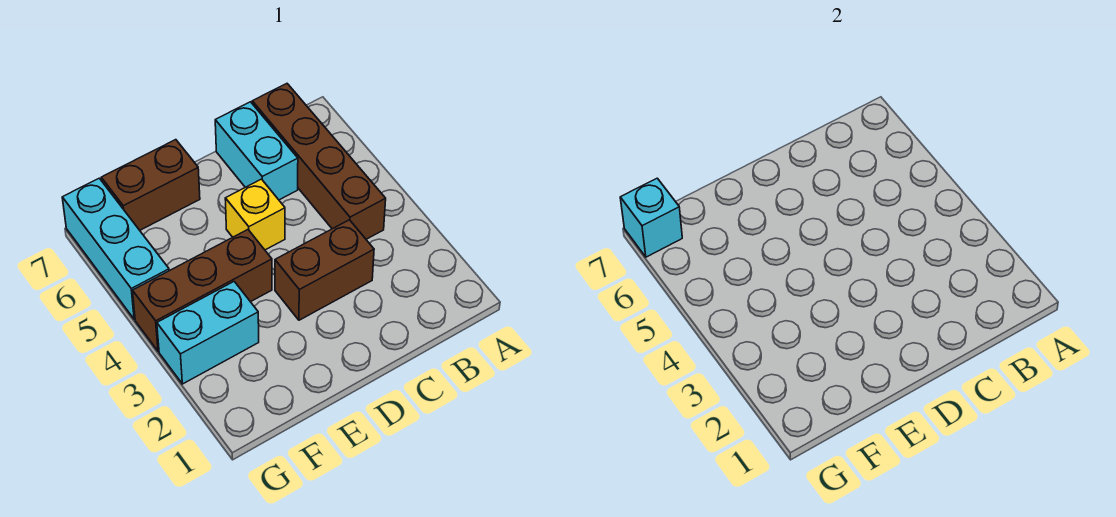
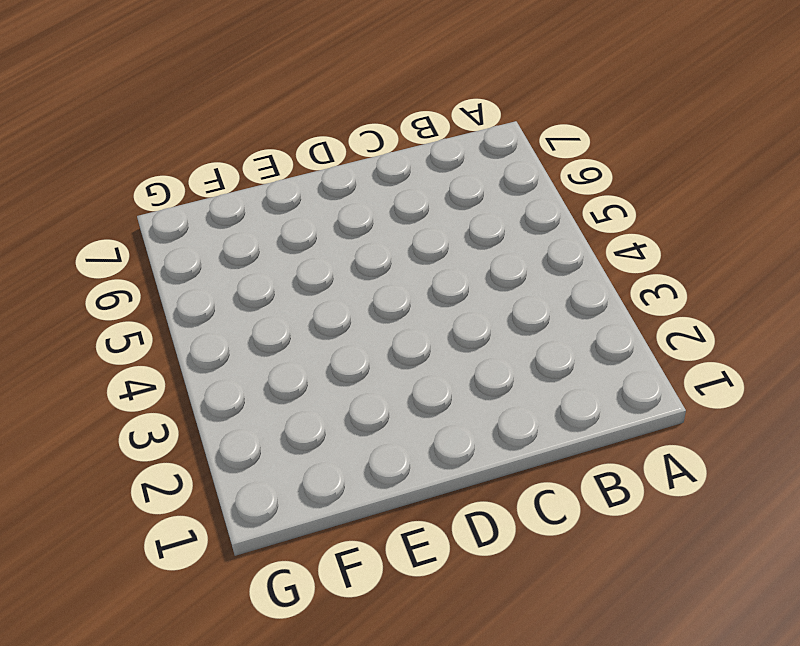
none -> brown 1x4 brick [252,84,386,239]
none -> brown 1x2 brick [275,220,374,320]

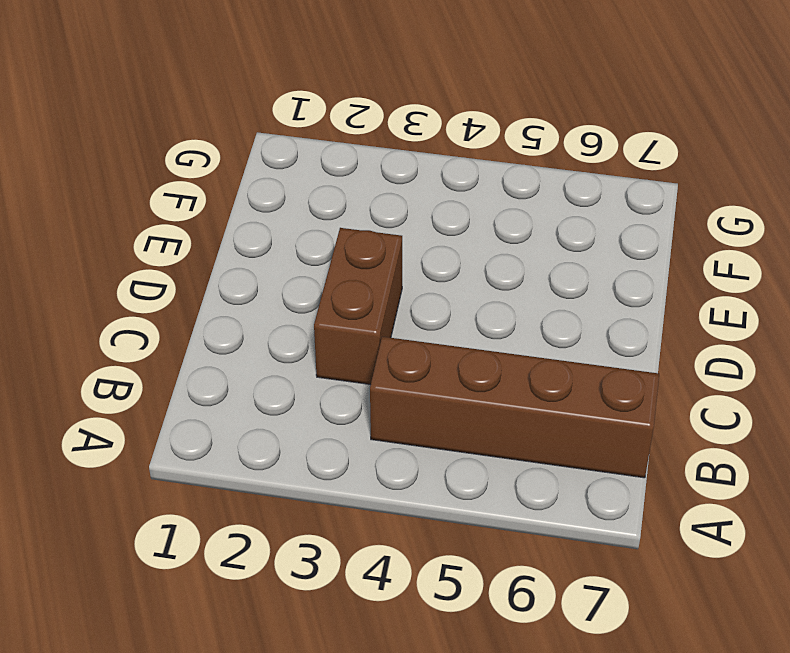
none -> cyan 1x2 brick [215,102,298,200]
none -> yellow 1x1 brick [225,179,285,250]

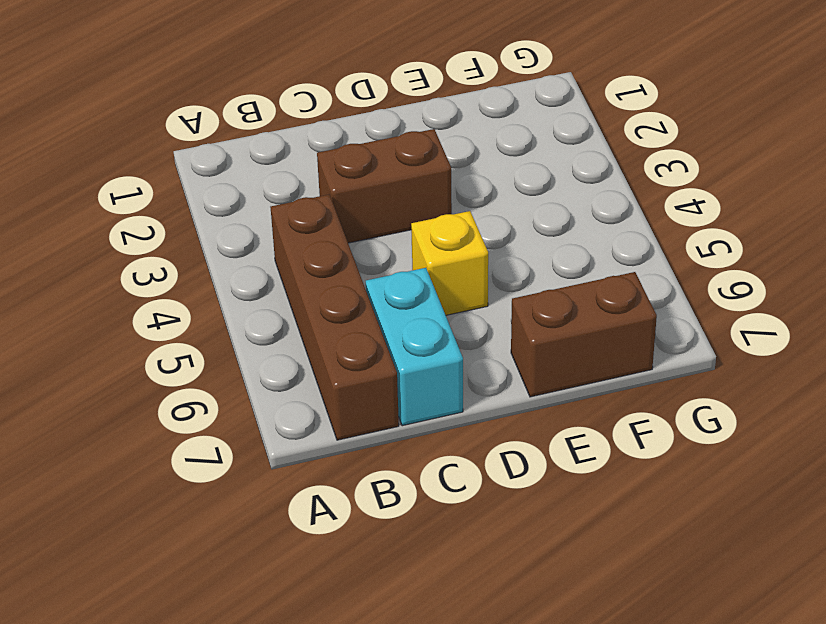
none -> brown 1x3 brick [133,230,272,351]
none -> cyan 1x2 brick [157,282,259,384]

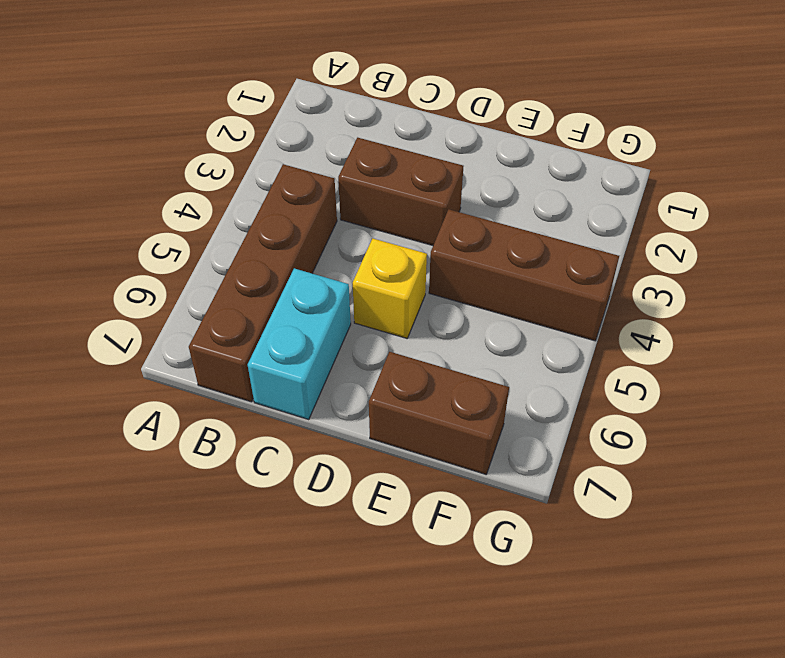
none -> cyan 1x2 brick [157,282,259,384]
none -> cyan 1x3 brick [62,178,169,319]

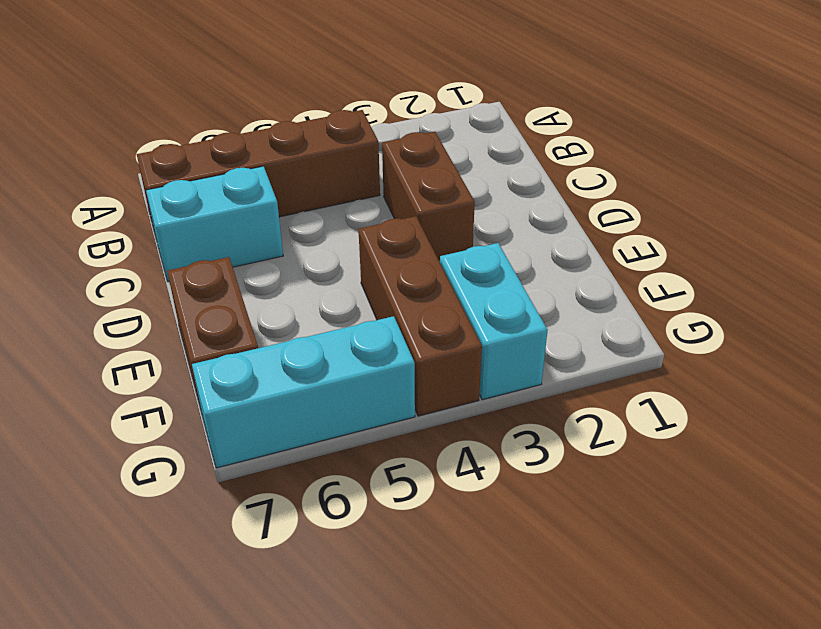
none -> yellow 1x1 brick [225,179,285,250]
none -> cyan 1x1 brick [620,178,682,257]

